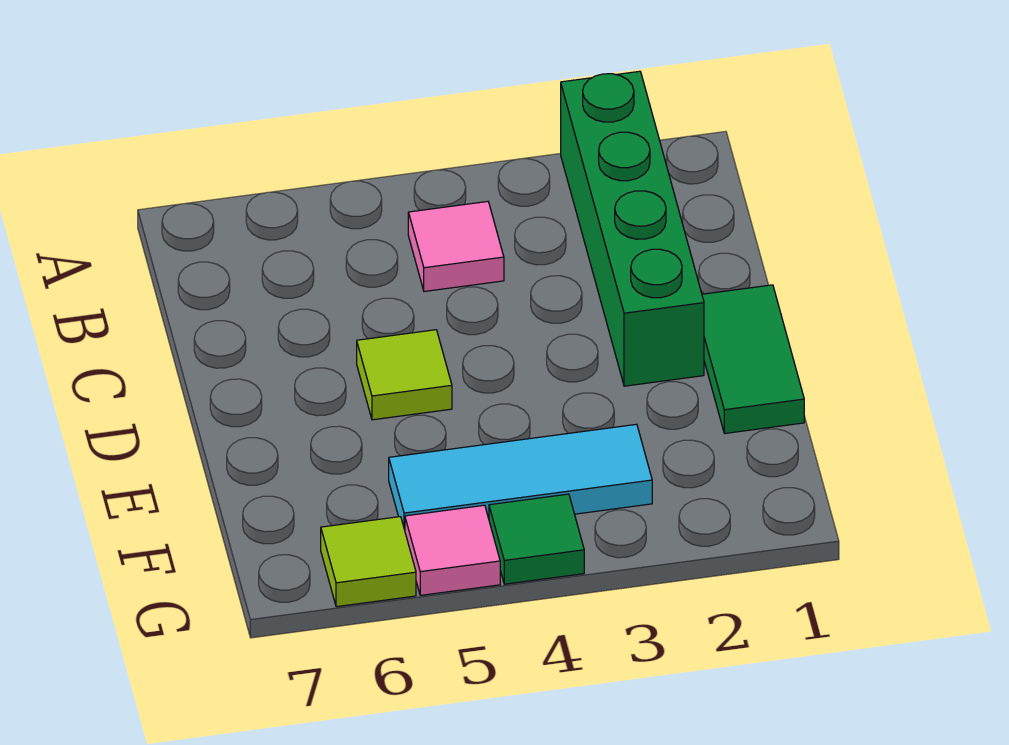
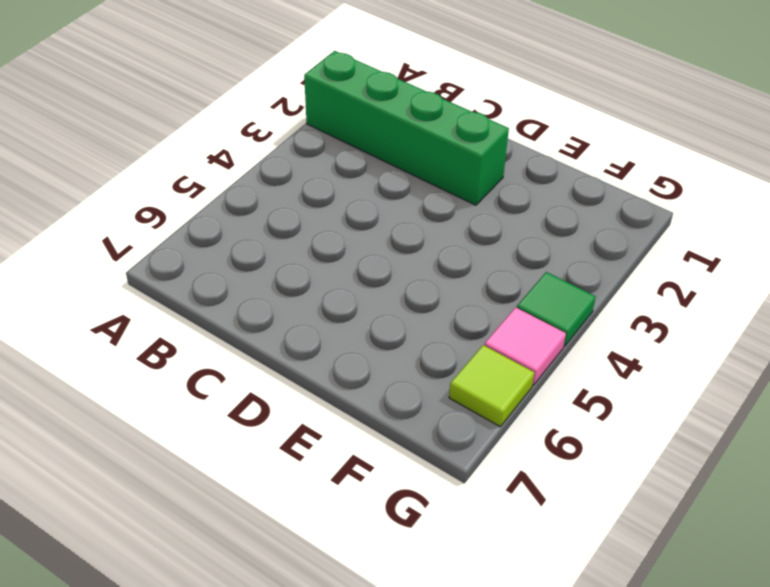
none -> pink 1x1 tile [408,201,504,291]
none -> green 1x2 tile [702,285,804,433]

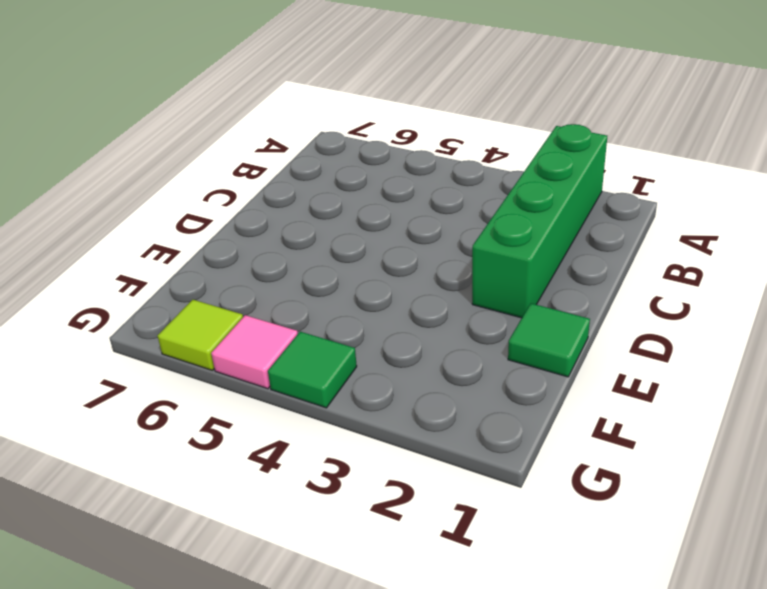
green 1x1 tile [508,303,590,377] -> green 1x2 tile [702,285,804,433]
none -> pink 1x1 tile [408,201,504,291]
none -> lime 1x1 tile [357,330,452,420]

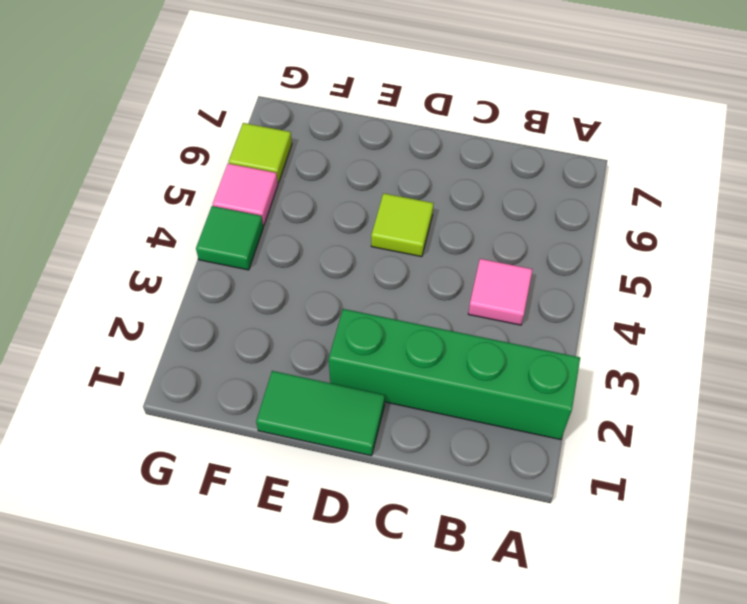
none -> cyan 1x3 tile [389,424,652,530]

